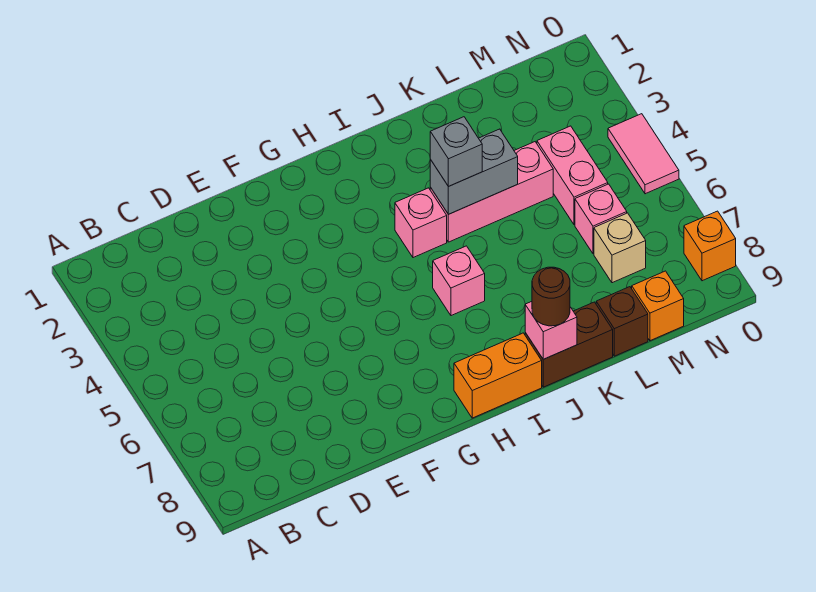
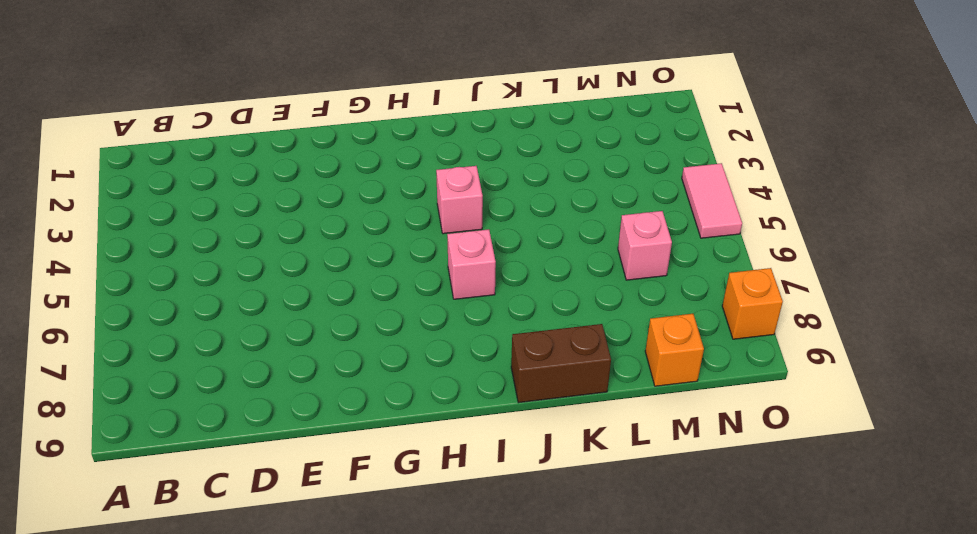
none -> orange 1x2 brick [454,333,542,418]
none -> pink 1x3 brick [430,142,553,242]
none -> brown 1x1 brick [596,287,648,356]

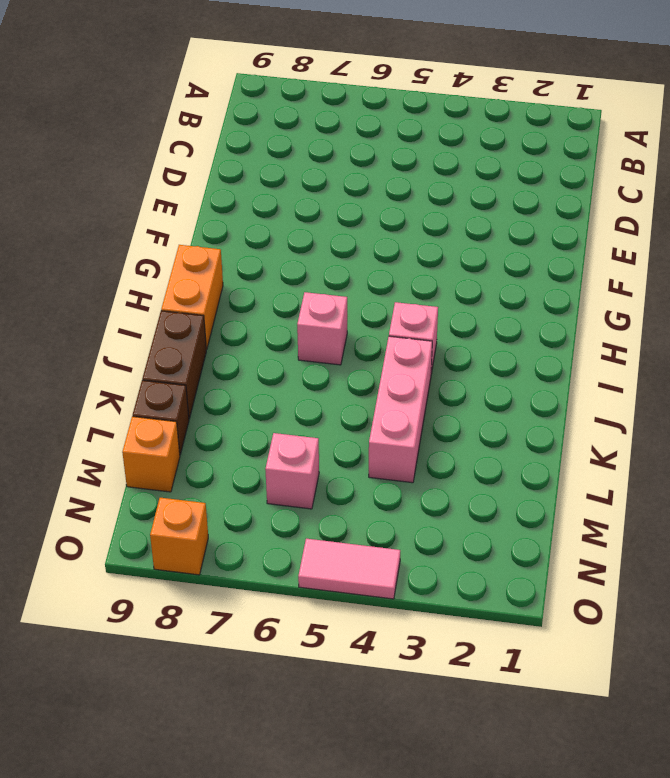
none -> pink 1x2 brick [537,126,608,225]
none -> tan 1x1 brick [594,213,646,283]
none -> grey 1x2 brick [430,129,518,214]

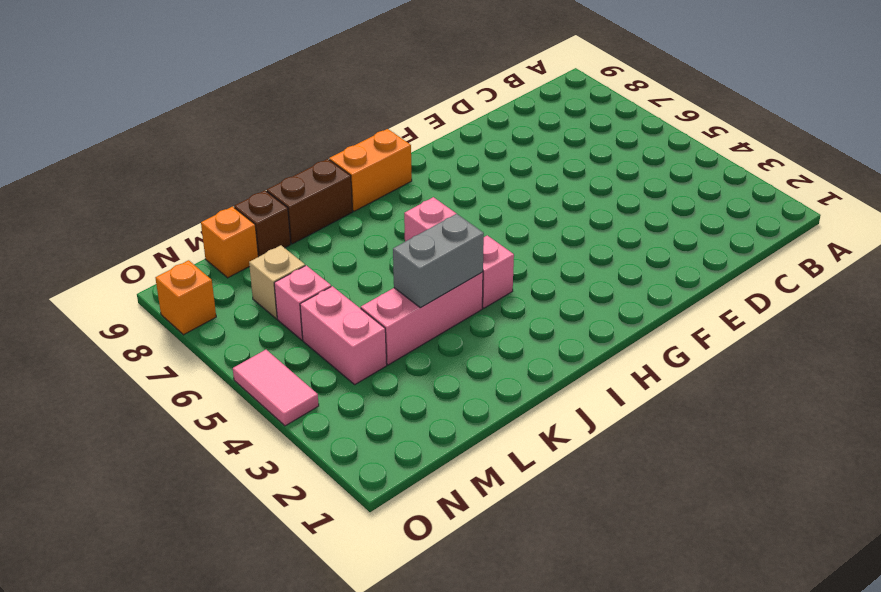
none -> pink 1x1 brick [525,301,577,359]
none -> grey 1x1 brick [430,117,482,186]
none -> brown 1x1 round brick [532,267,570,326]

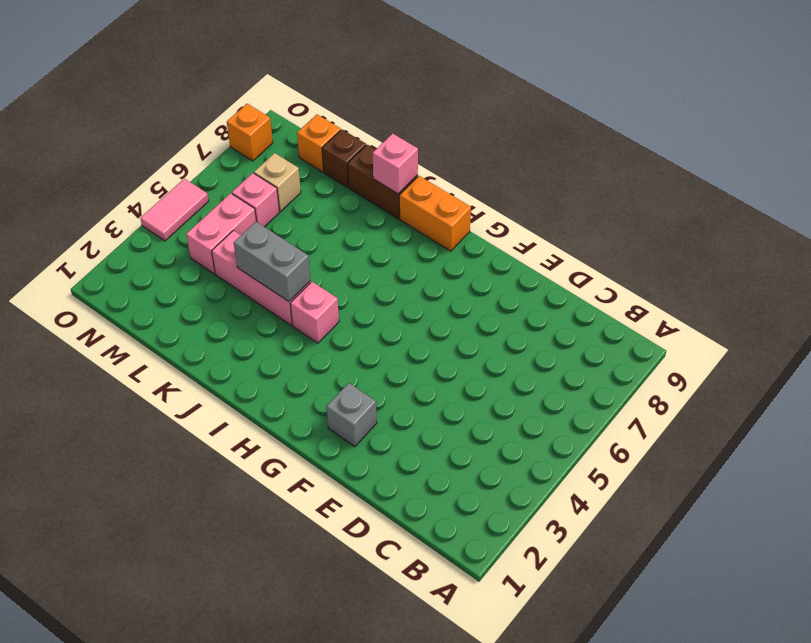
grey 1x1 brick [327,383,377,447] -> grey 1x1 brick moved to [430,117,482,186]
none -> pink 1x1 brick [433,246,485,316]
none -> brown 1x1 round brick [532,267,570,326]

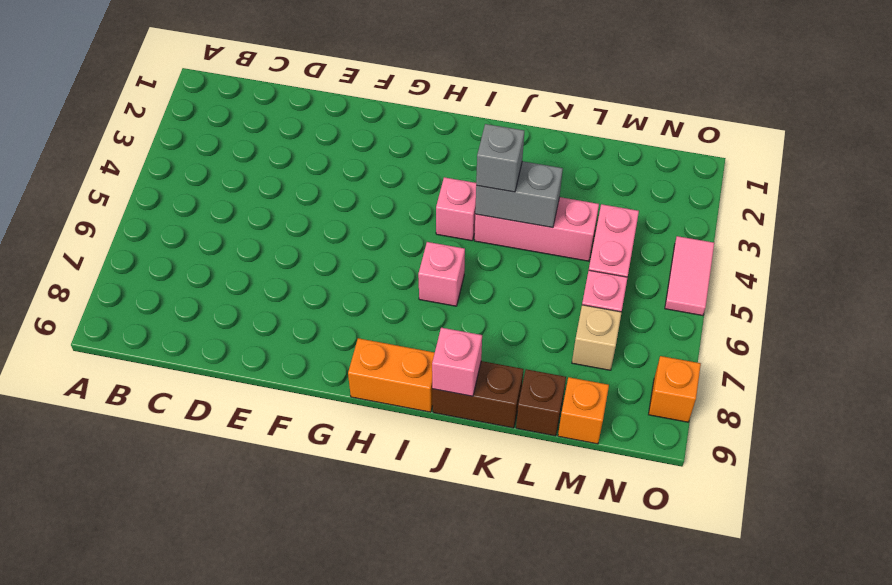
none -> brown 1x1 round brick [532,267,570,326]

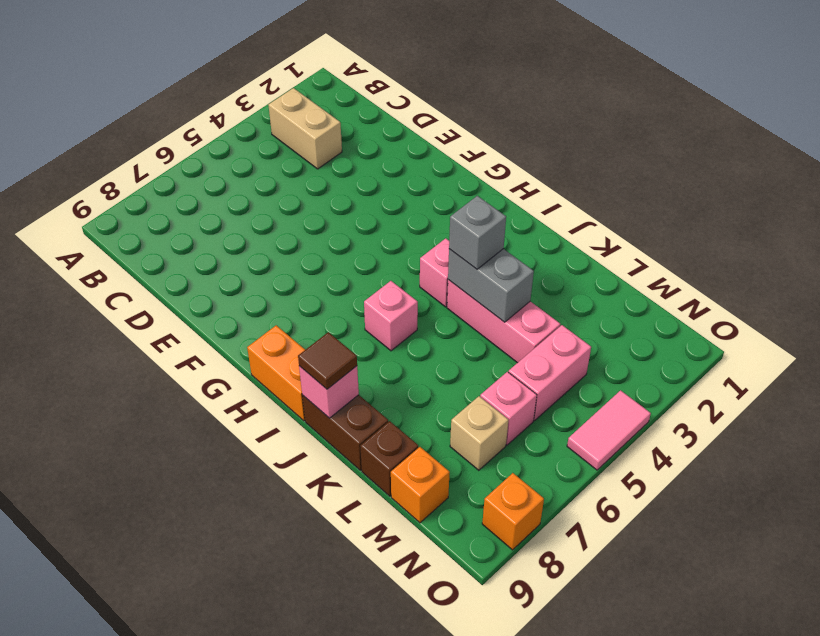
tan 1x2 brick [268,88,342,169] -> none
brown 1x1 tile [298,332,357,389] -> brown 1x1 round brick [532,267,570,326]

